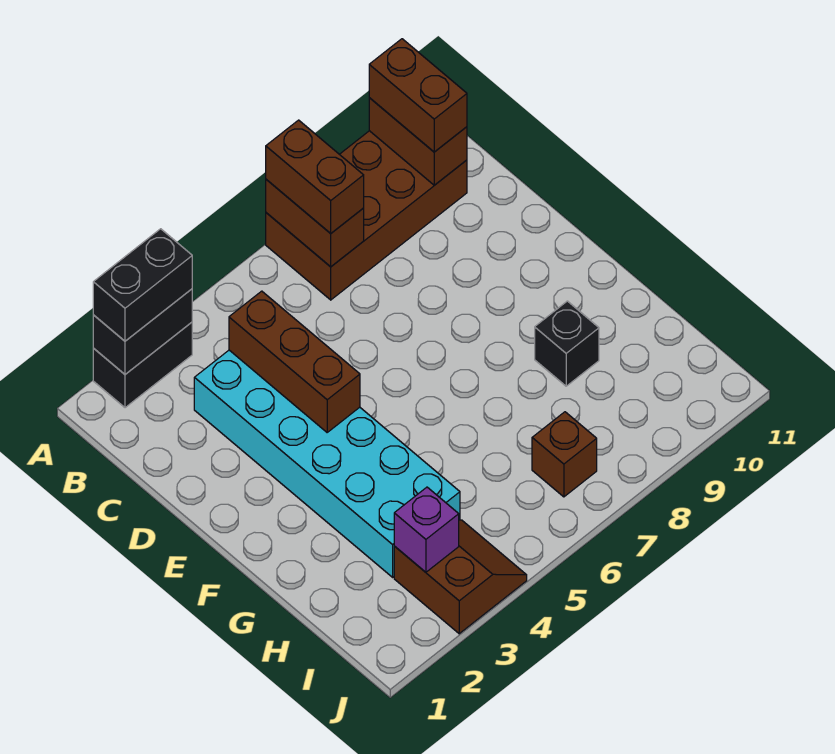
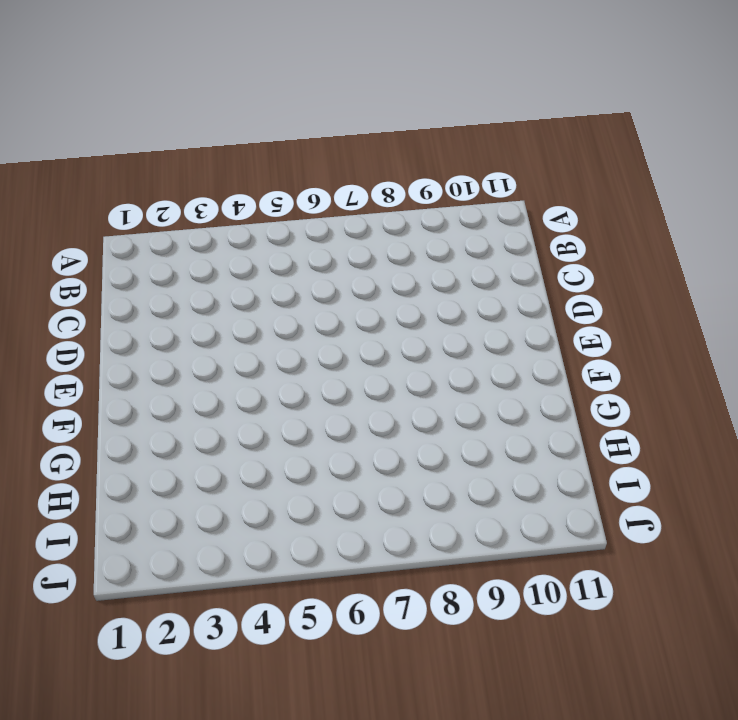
none -> black 1x2 brick [93,322,192,408]
none -> brown 2x4 brick [266,131,467,300]
none -> cyan 2x6 brick [194,350,460,577]

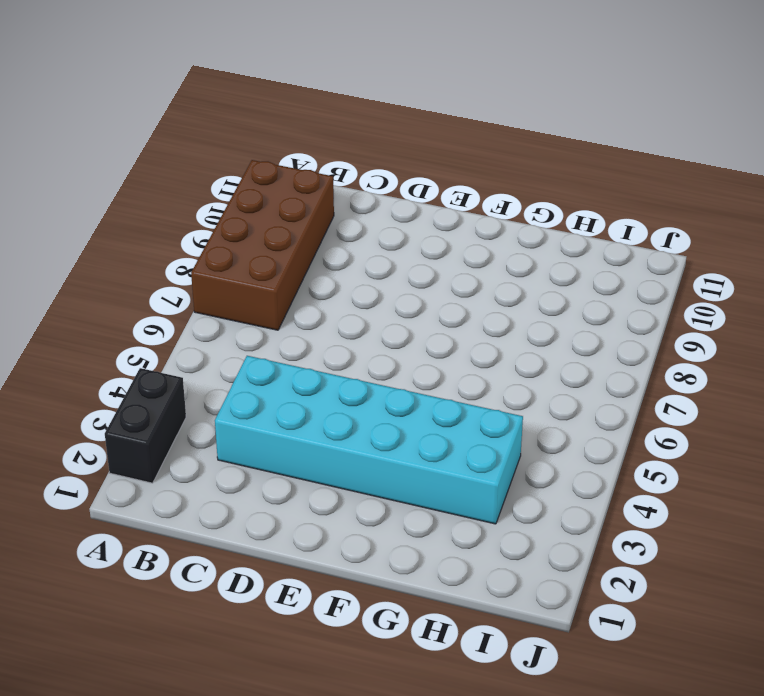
none -> black 1x1 brick [535,301,599,386]
none -> brown 2x2 slope [394,520,527,634]
none -> brown 1x1 brick [532,412,597,497]

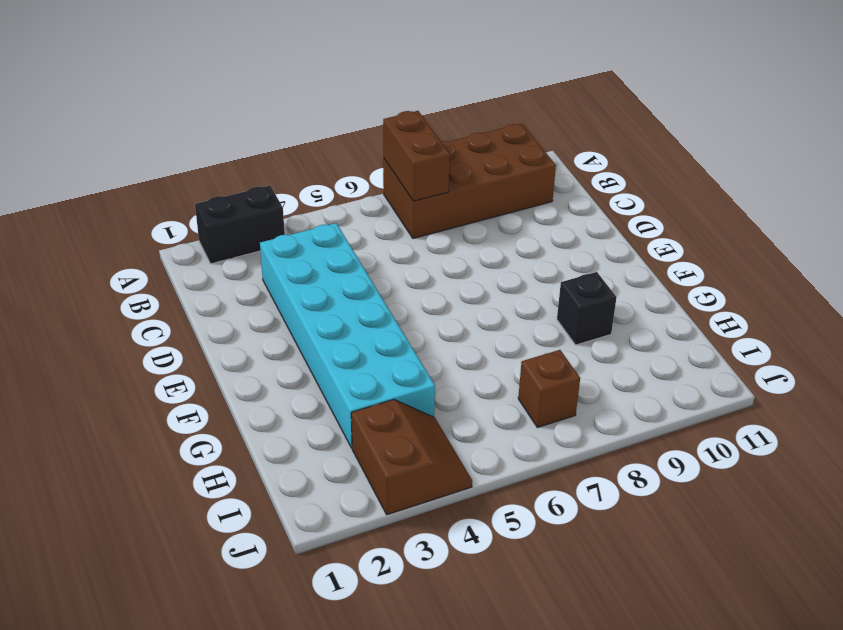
none -> black 1x2 brick [93,289,192,374]
none -> brown 1x2 brick [369,98,467,185]
none -> brown 1x3 brick [229,291,360,432]

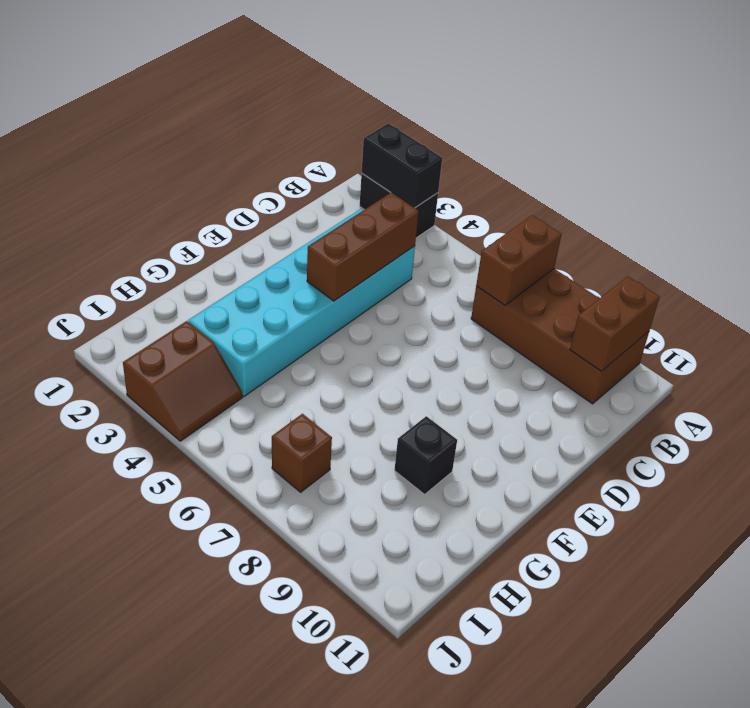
none -> purple 1x1 brick [394,487,459,572]
none -> black 1x2 brick [93,229,192,341]
none -> brown 1x2 brick [266,120,364,233]

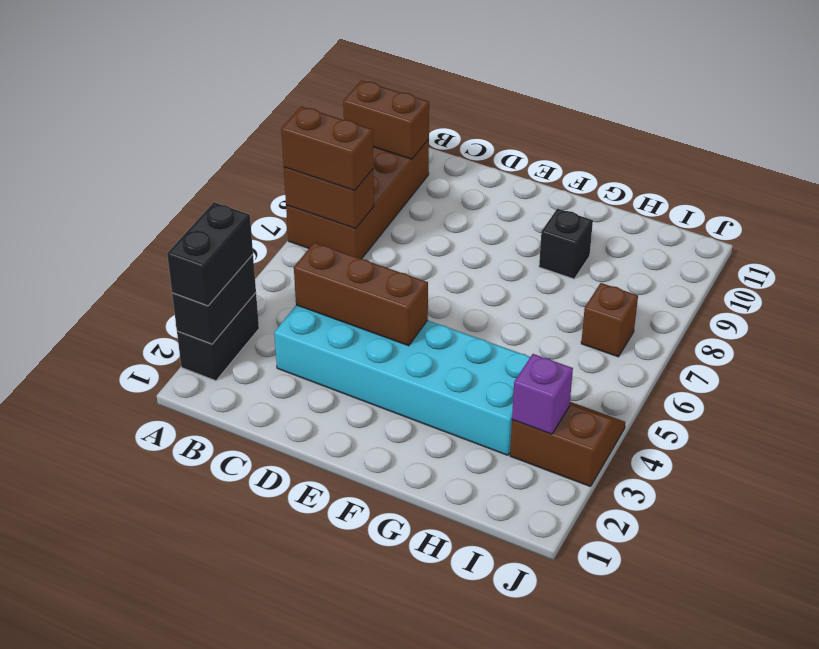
none -> brown 1x2 brick [369,39,467,152]

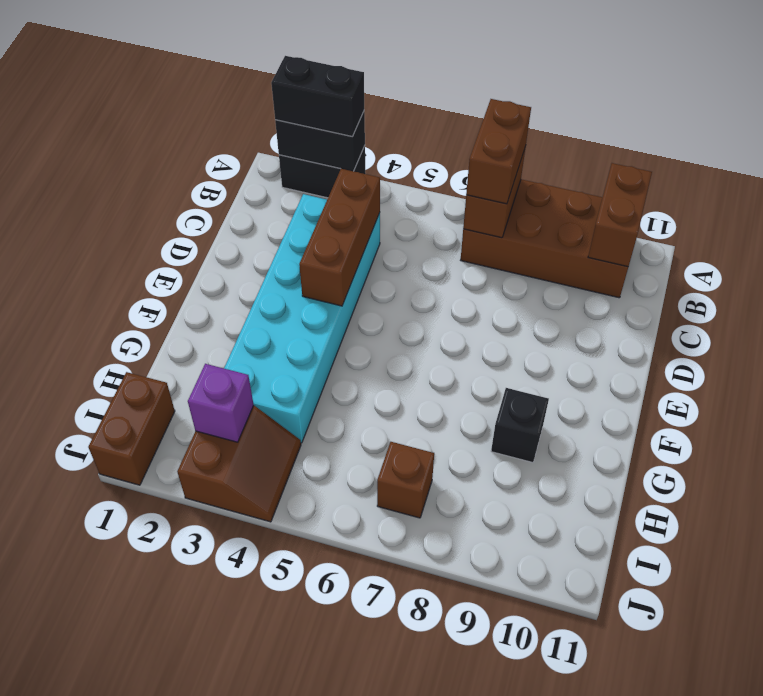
brown 1x2 brick [88,372,175,485] -> brown 1x2 brick moved to [369,39,467,152]

